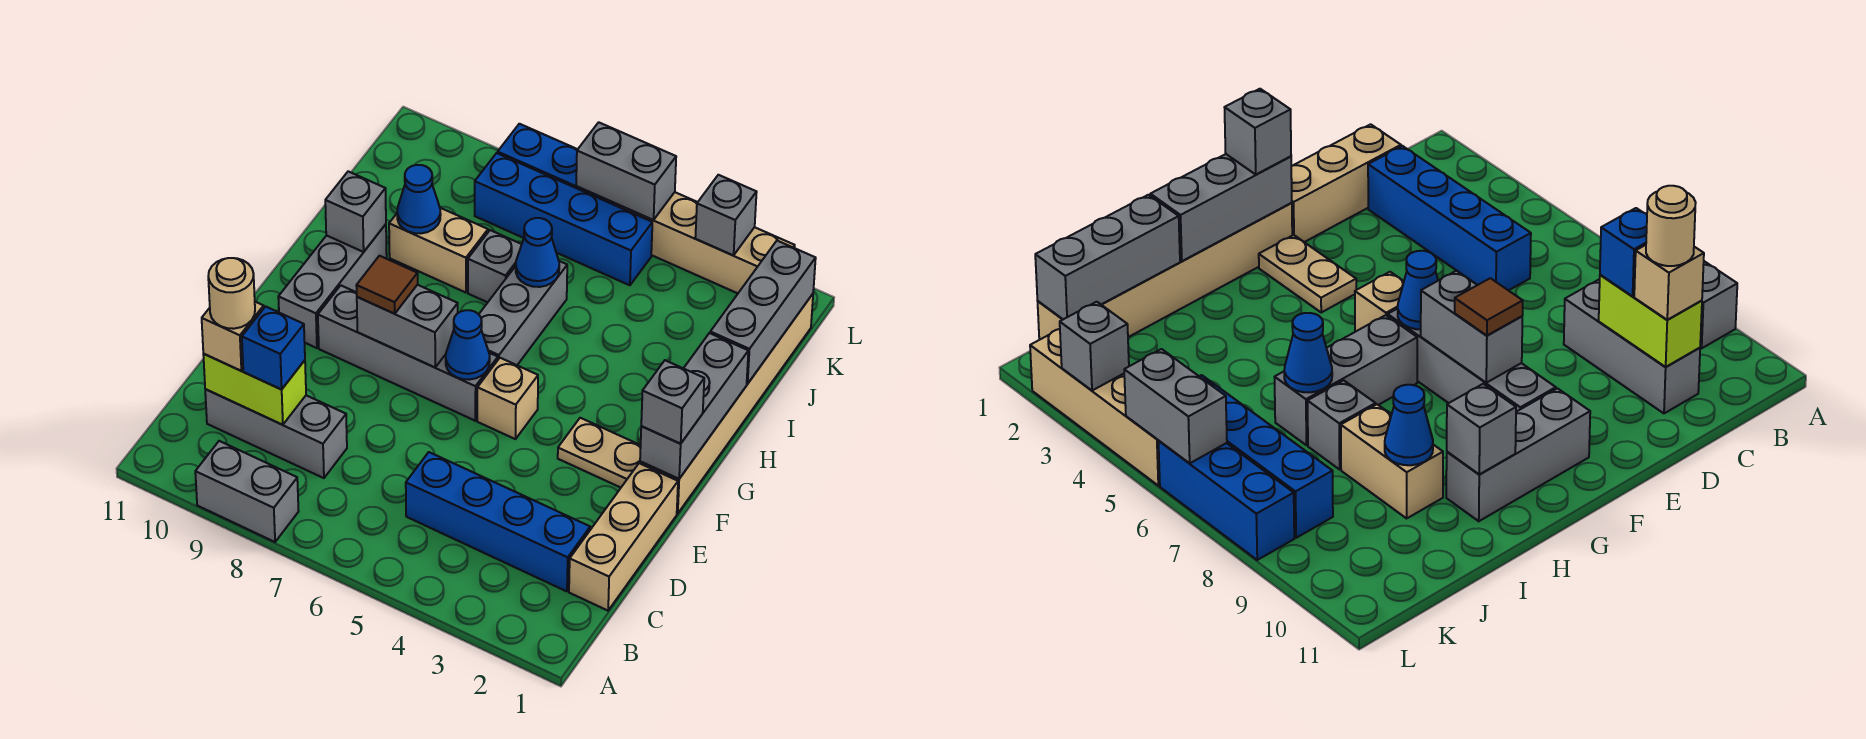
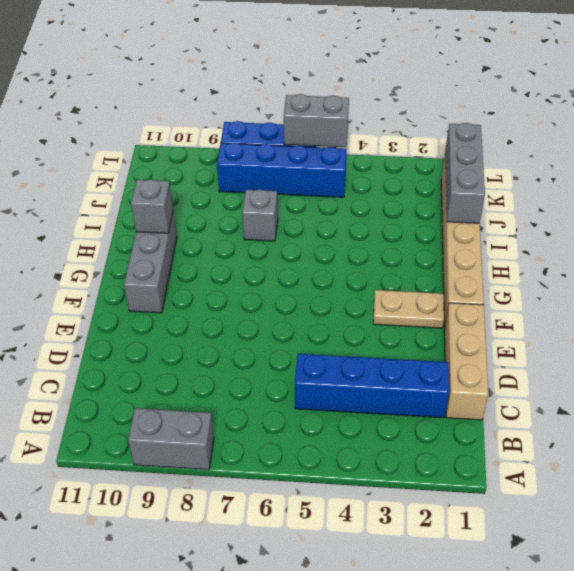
none -> grey 1x3 brick [205,389,347,478]
none -> tan 1x1 brick [477,358,538,439]
none -> grey 1x4 brick [318,285,498,421]
none -> grey 1x3 brick [479,261,567,365]

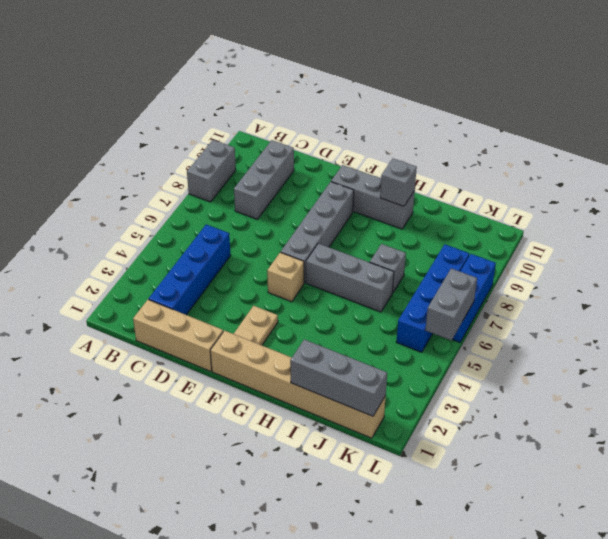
none -> tan 1x2 brick [389,208,488,293]
none -> tan 1x4 brick [616,192,795,293]
none -> lime 1x2 brick [203,354,306,425]
none -> grey 1x3 brick [640,333,748,479]

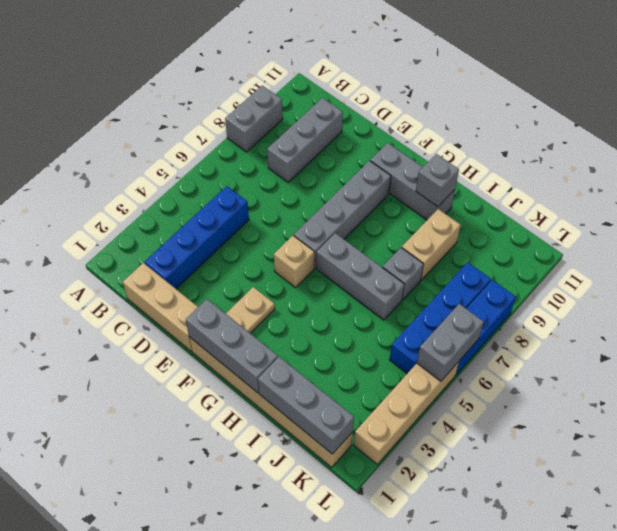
none -> lime 1x2 brick [203,354,306,425]
none -> blue 1x1 cone [446,310,490,380]
none -> grey 1x2 brick [357,285,458,367]
none -> blue 1x1 cone [516,218,559,287]

